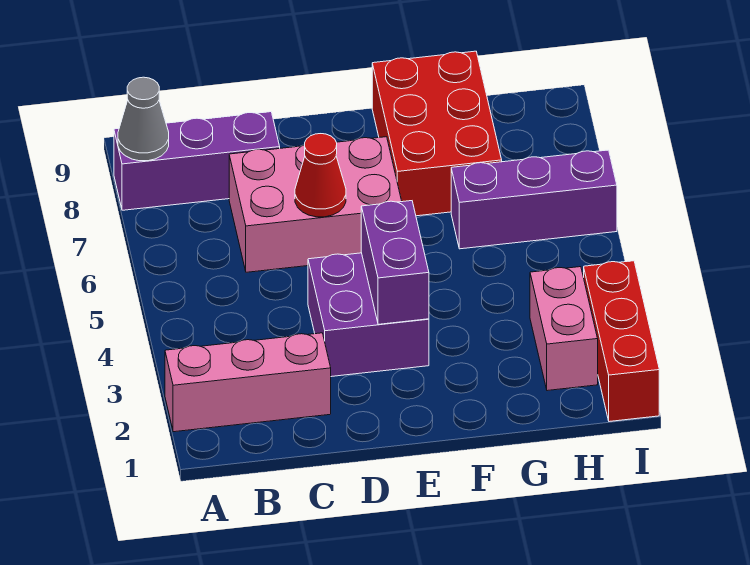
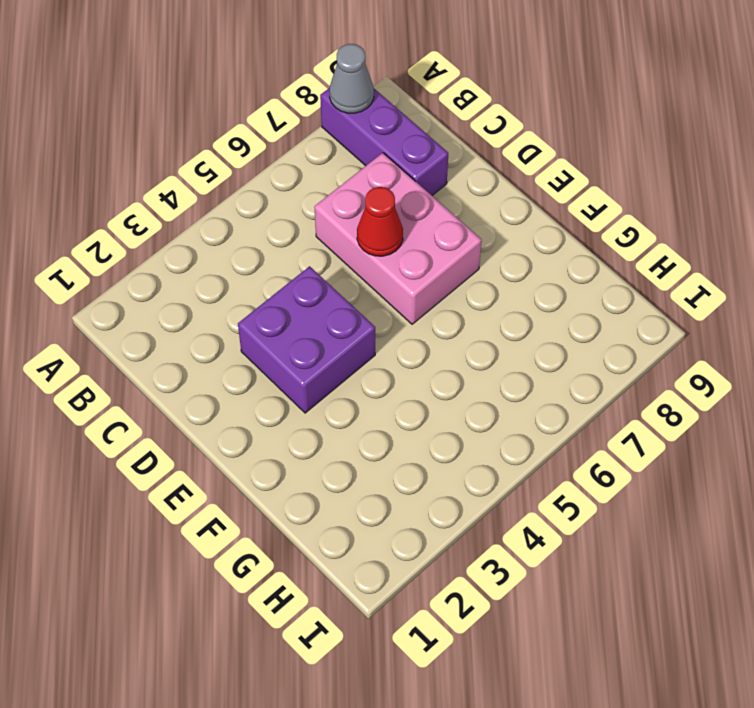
none -> pink 1x3 brick [165,333,331,432]
none -> red 2x3 brick [372,51,502,216]

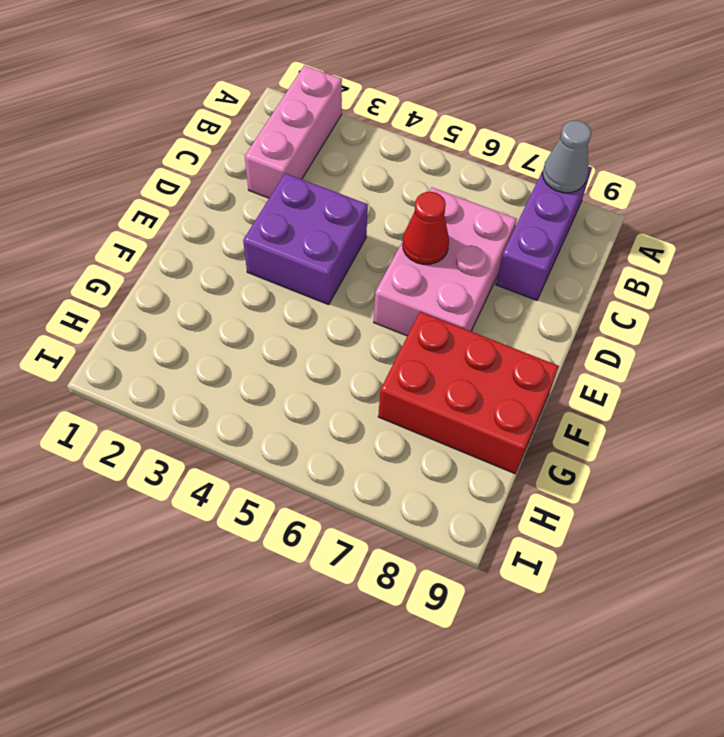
none -> purple 1x3 brick [451,150,617,249]
none -> pink 1x2 brick [530,267,598,391]

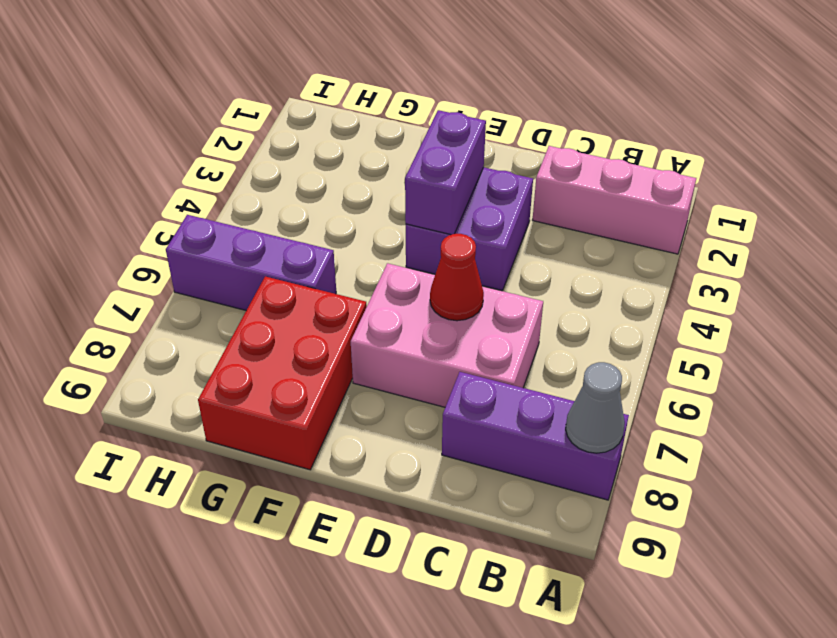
none -> pink 1x2 brick [530,267,598,391]
none -> red 1x3 brick [584,261,659,422]

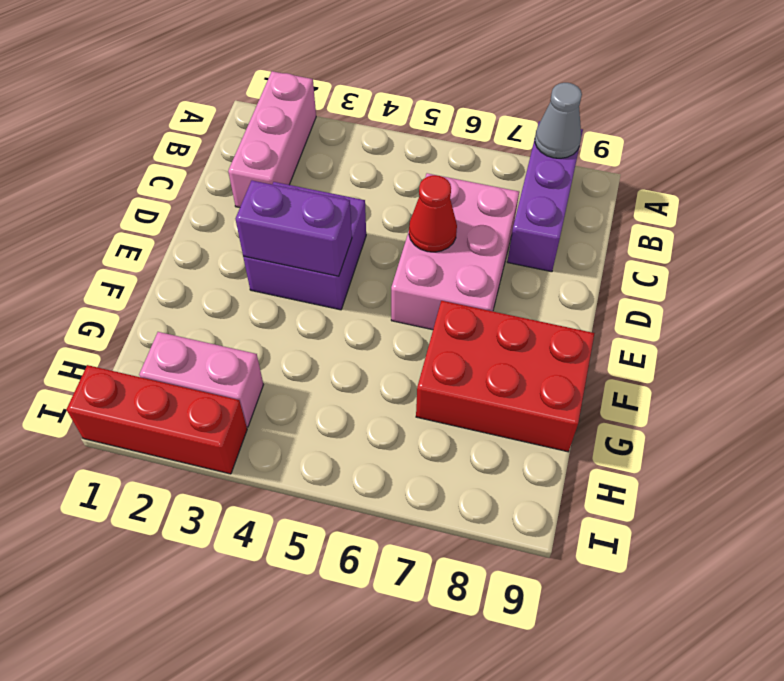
none -> purple 1x3 brick [451,150,617,249]

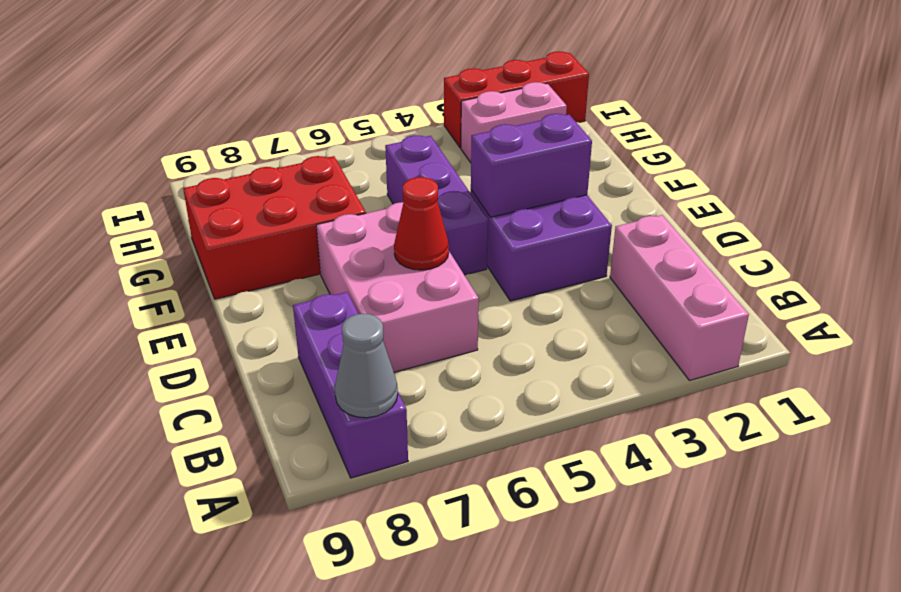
purple 1x3 brick [385,135,488,275] -> purple 1x3 brick moved to [451,150,617,249]

